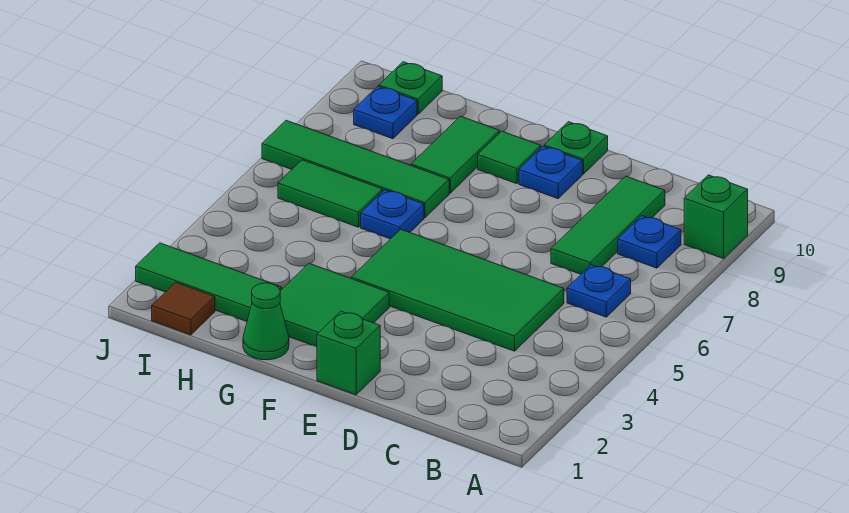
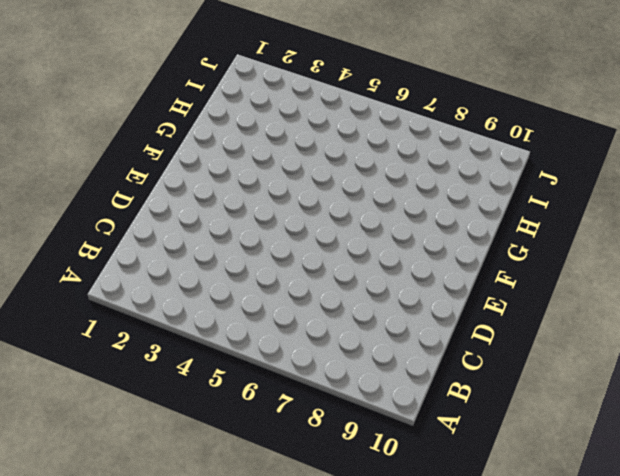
none -> green 1x1 brick [684,175,748,259]
none -> blue 1x1 plate [567,265,631,317]
none -> blue 1x1 plate [618,216,681,268]

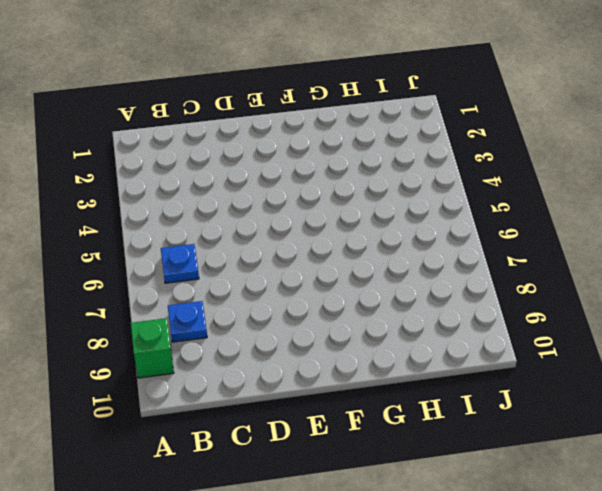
none -> green 2x4 tile [351,229,564,351]
none -> green 1x3 tile [551,176,665,274]
none -> green 1x1 brick [317,311,380,395]

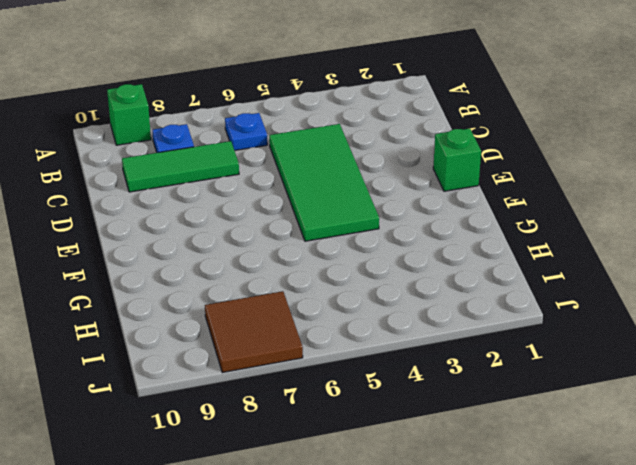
brown 2x2 tile [205,291,303,373] -> green 1x4 tile [262,120,449,218]
none -> blue 1x1 plate [519,146,582,199]
none -> green 1x1 plate [544,122,608,174]
none -> green 2x2 tile [280,263,389,347]

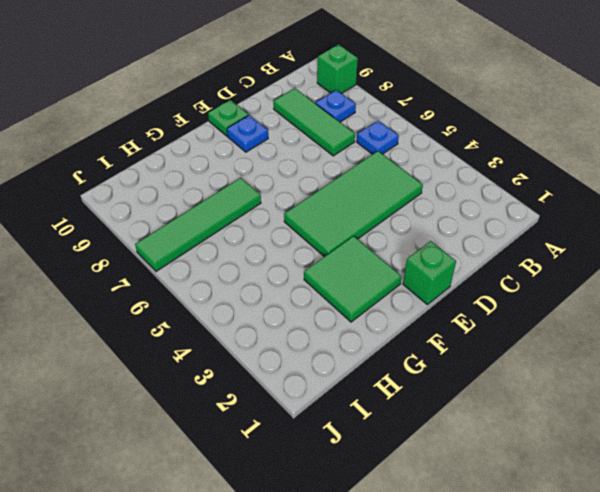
none -> green 1x1 tile [478,131,541,184]
none -> green 1x1 cone [243,283,289,360]
none -> blue 1x1 plate [361,190,424,239]

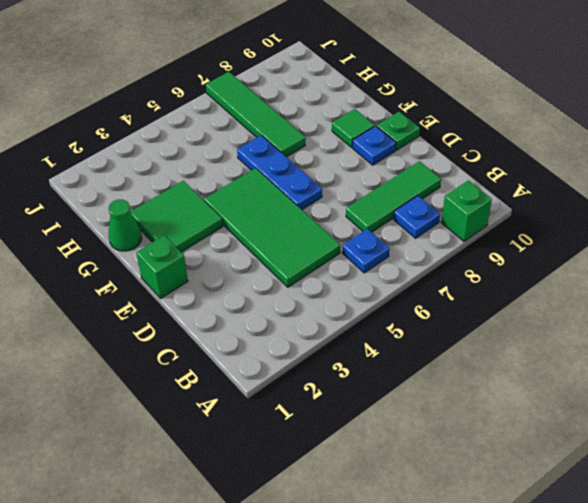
blue 1x3 plate [237,135,322,210] -> blue 1x1 plate [361,190,424,239]
none -> green 1x2 tile [411,116,500,193]
none -> green 1x3 tile [136,243,282,322]
none -> green 1x2 tile [278,160,383,227]

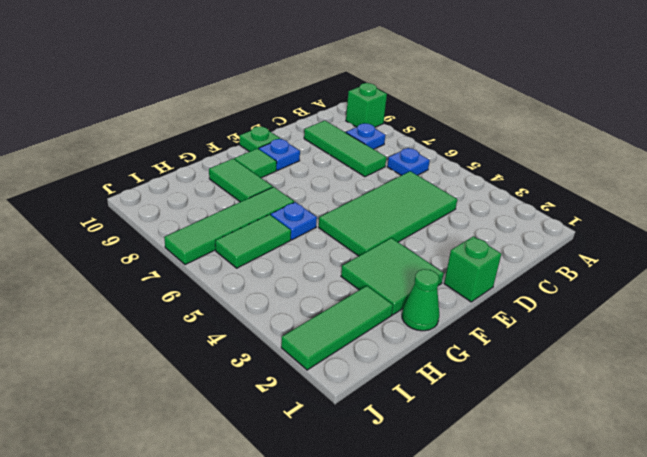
none -> brown 1x1 tile [152,282,215,335]
none -> blue 1x1 plate [354,86,417,139]
none -> green 1x1 plate [379,62,442,114]

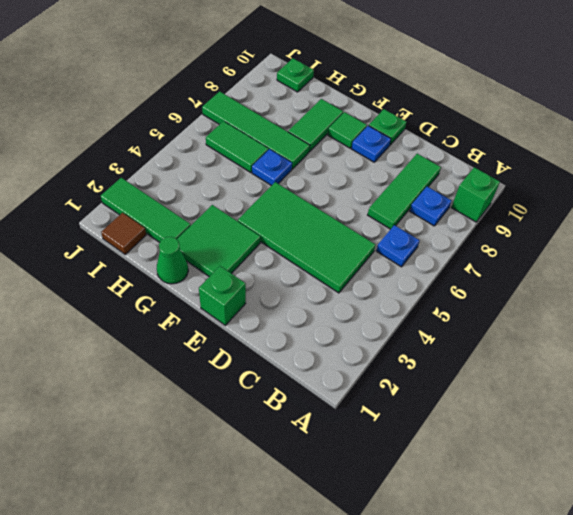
none -> blue 1x1 plate [354,86,417,139]

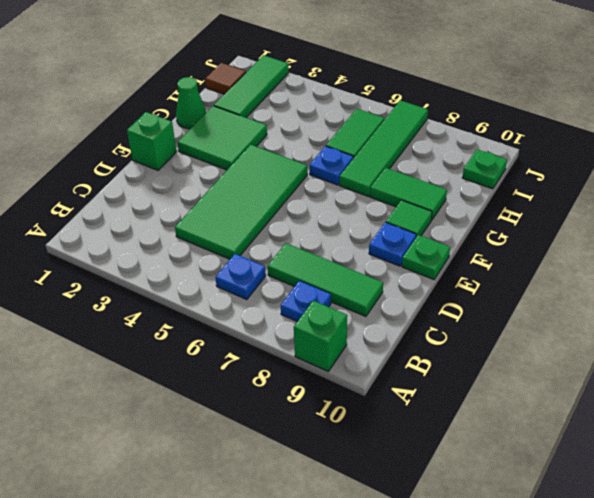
none -> blue 1x1 plate [354,86,417,139]

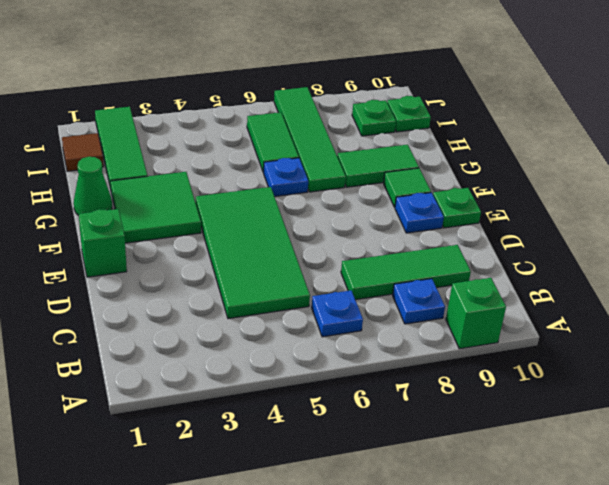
green 1x1 plate [352,100,396,136] -> blue 1x1 plate [354,86,417,139]

